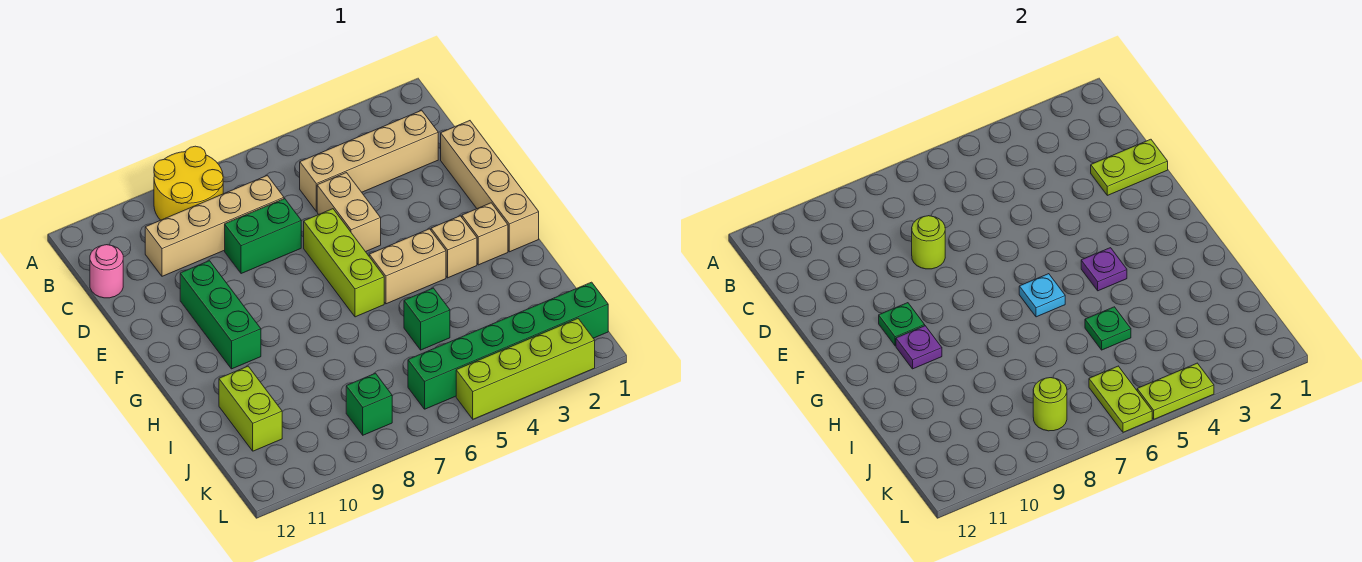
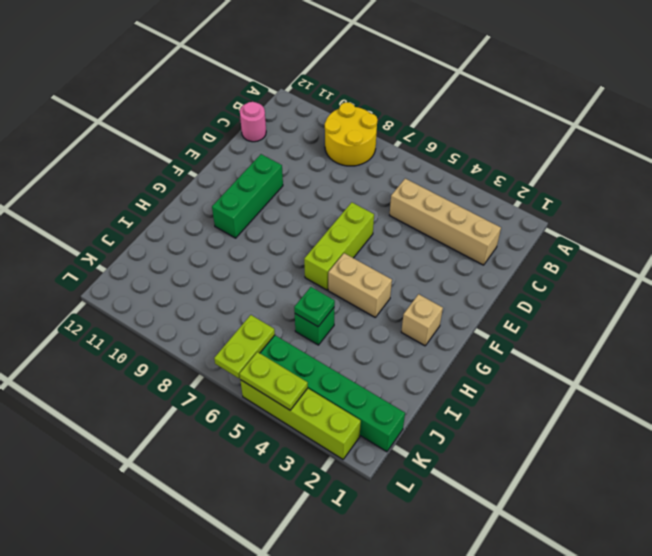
none -> tan 1x4 brick [145,175,284,276]
none -> tan 1x4 brick [441,121,539,252]
none -> tan 1x2 brick [317,173,381,252]

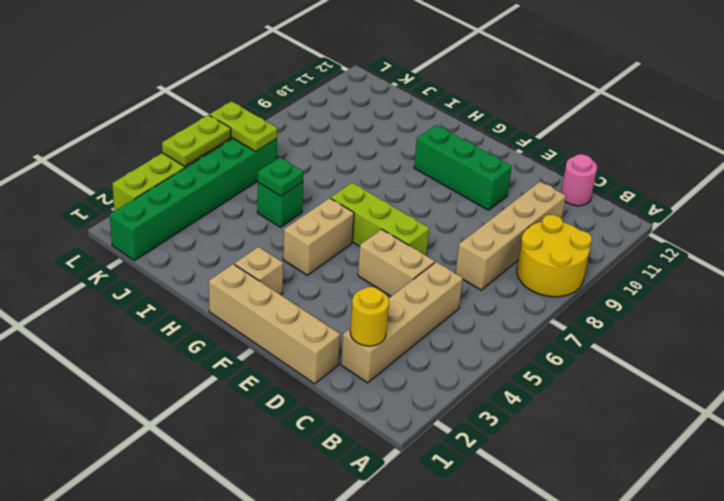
yellow 1x1 round brick [350,287,389,346] -> none
none -> green 1x2 brick [225,199,301,274]
none -> tan 1x1 brick [431,216,477,278]
none -> lime 1x2 brick [219,366,282,451]

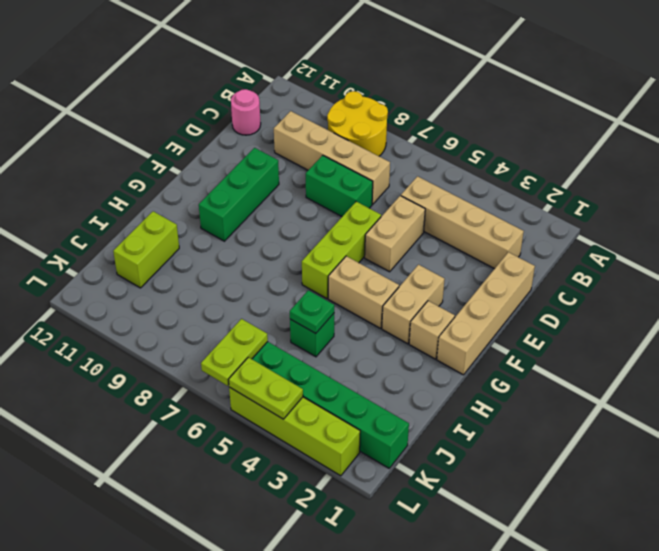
tan 1x2 brick [382,265,445,344] -> tan 1x1 brick [431,216,477,278]
none -> green 1x1 brick [346,373,392,435]
none -> lime 1x2 plate [1091,139,1168,195]
none -> lime 1x1 round brick [912,216,945,269]

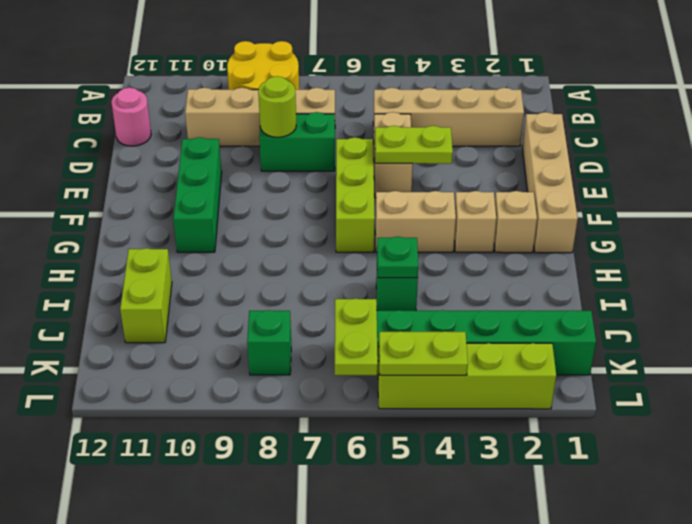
lime 1x2 plate [375,126,453,164] -> lime 1x2 plate moved to [1091,139,1168,195]
none -> green 1x1 plate [879,303,925,346]
none -> purple 1x1 plate [1081,248,1127,291]
none -> cyan 1x1 plate [1019,274,1065,317]

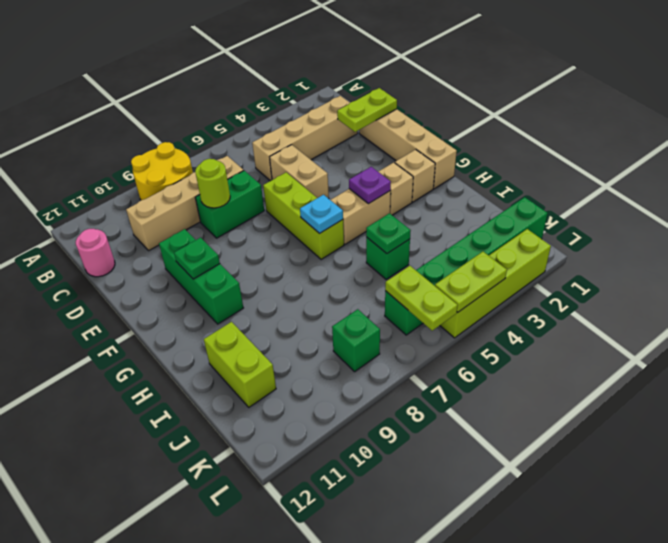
none -> purple 1x1 plate [896,326,942,369]
none -> lime 1x1 round brick [1033,378,1067,431]

